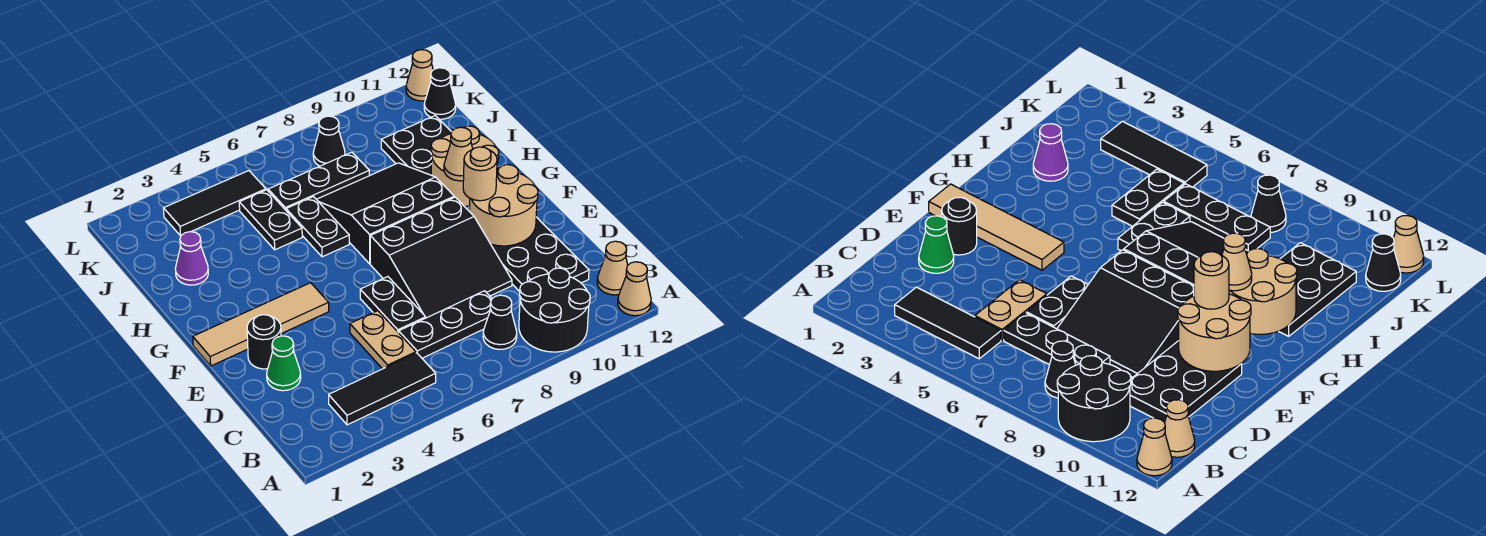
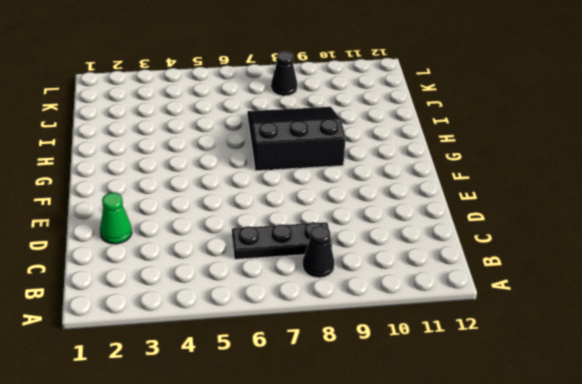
none -> black 2x2 round brick [519,268,590,352]
none -> tan 1x1 cone [618,262,651,316]
none -> black 1x3 tile [329,353,436,425]

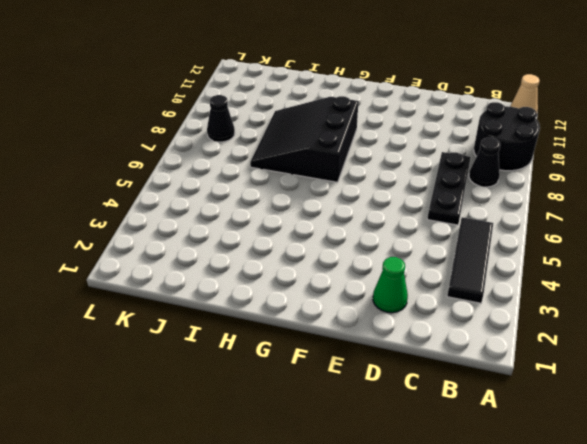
none -> tan 1x1 cone [597,241,628,295]
none -> tan 1x2 plate [350,311,416,369]
none -> black 2x3 plate [491,217,589,292]

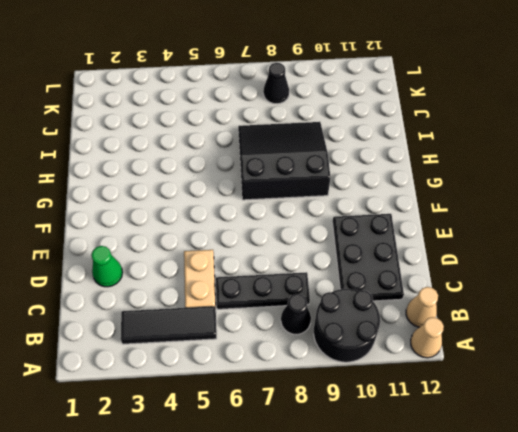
none -> black 1x2 plate [360,277,426,333]
none -> black 3x3 slope [370,197,512,318]
none -> black 1x1 round brick [247,315,281,369]

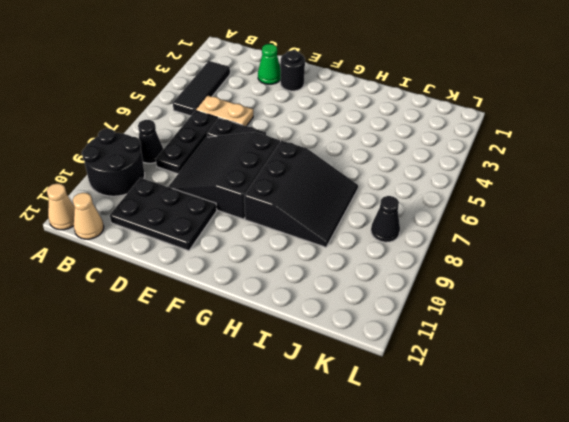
none -> tan 1x4 tile [193,283,329,366]
none -> black 1x2 plate [286,197,349,257]
none -> black 2x3 plate [381,116,451,175]

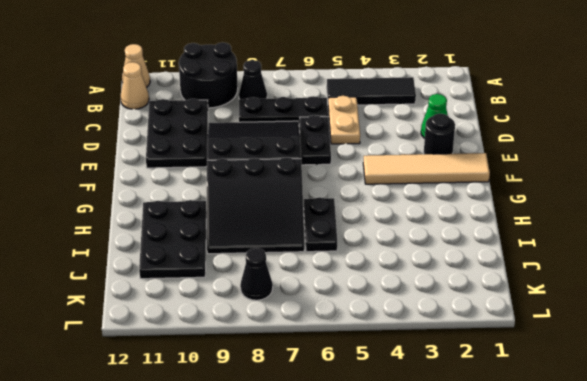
none -> purple 1x1 cone [175,232,208,285]
none -> black 1x2 plate [239,190,302,250]
none -> black 1x3 plate [268,152,369,210]

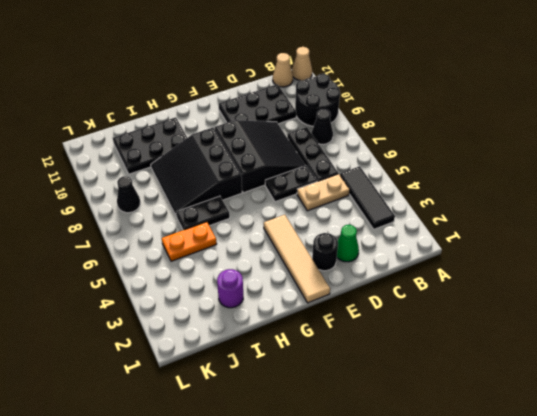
purple 1x1 round brick [217,269,243,308] -> purple 1x1 cone [175,232,208,285]
orange 1x2 plate [162,222,217,261] -> black 1x2 plate [239,190,302,250]
none -> black 1x3 plate [268,152,369,210]
none -> black 1x3 tile [164,171,266,236]
none -> black 1x1 cone [424,68,456,119]

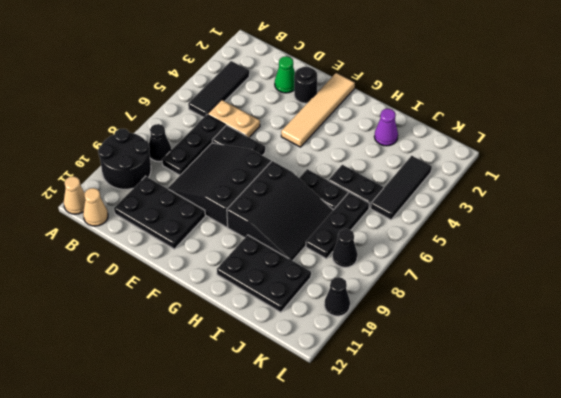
black 1x1 cone [324,277,350,316] -> black 1x1 cone moved to [424,68,456,119]
none -> tan 1x1 cone [406,50,433,101]
none -> tan 2x2 round brick [469,165,538,246]
none -> tan 2x2 round brick [431,126,499,206]

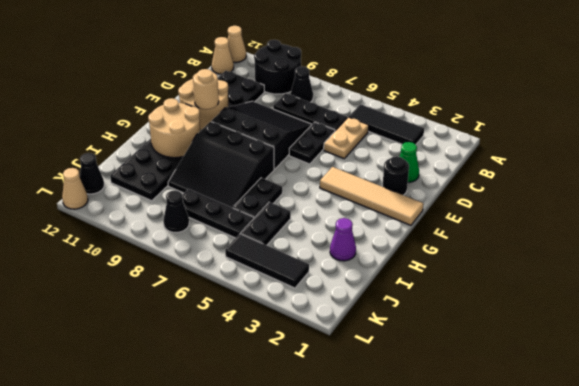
none -> tan 1x1 cone [444,127,473,181]

